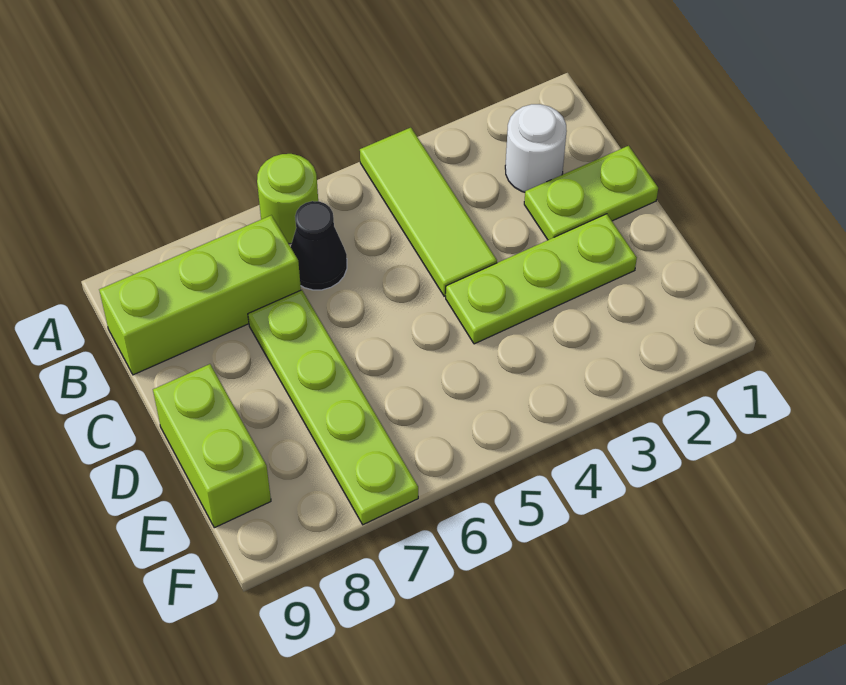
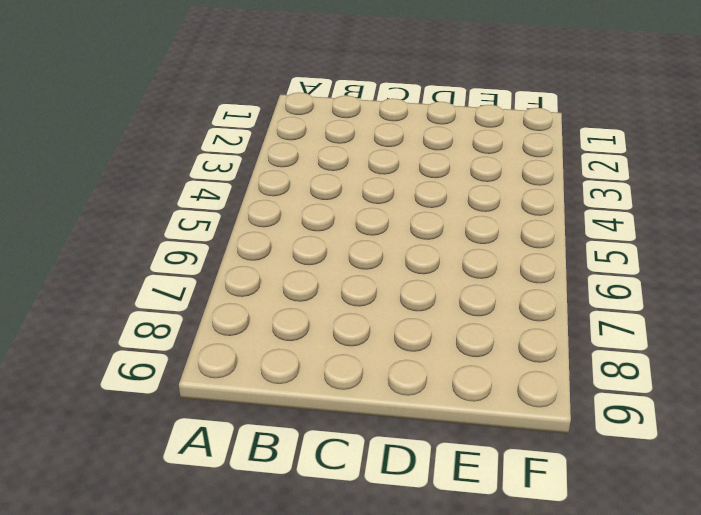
none -> lime 1x3 tile [360,128,497,296]
none -> lime 1x1 round brick [257,154,318,244]

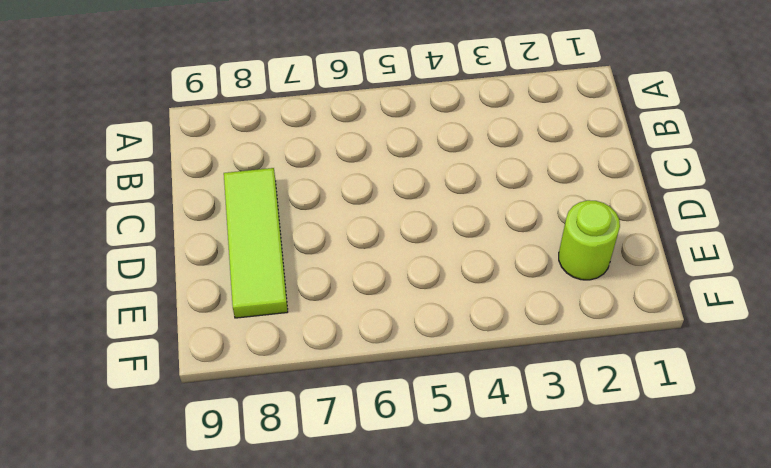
lime 1x3 tile [224,168,288,318] -> lime 1x3 tile moved to [360,128,497,296]
lime 1x1 round brick [559,200,620,280] -> lime 1x1 round brick moved to [257,154,318,244]
none -> white 1x1 round brick [505,104,567,192]
none -> black 1x1 cone [291,201,347,290]

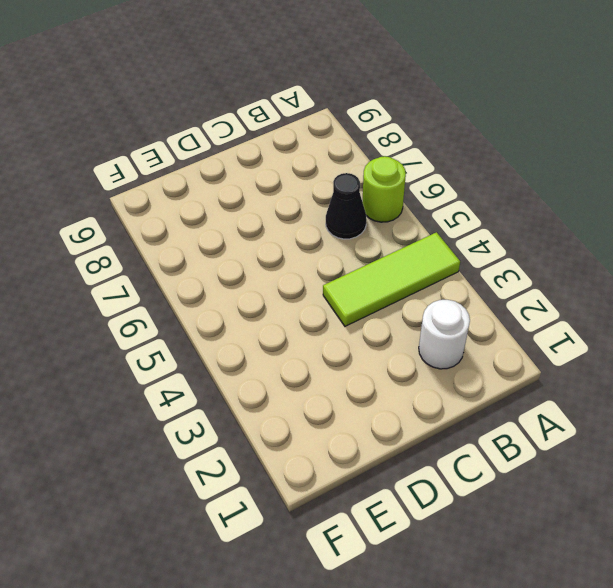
none -> lime 1x3 brick [99,215,301,375]
none -> lime 1x2 plate [524,146,658,240]

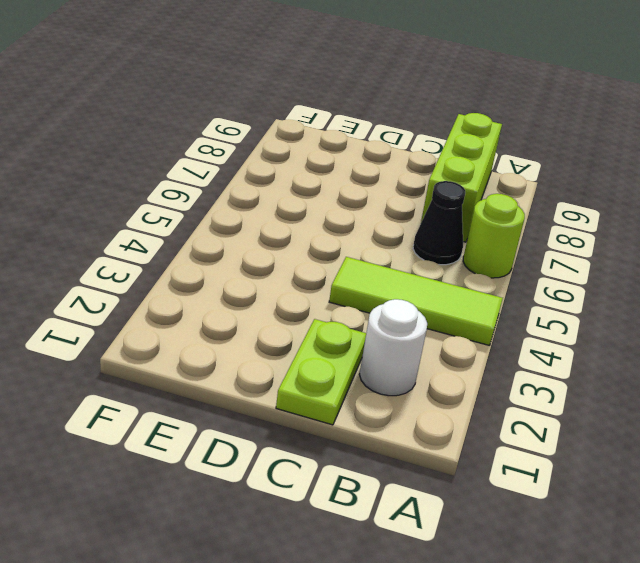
none -> lime 1x4 plate [248,290,418,525]
none -> lime 1x3 plate [446,214,637,344]

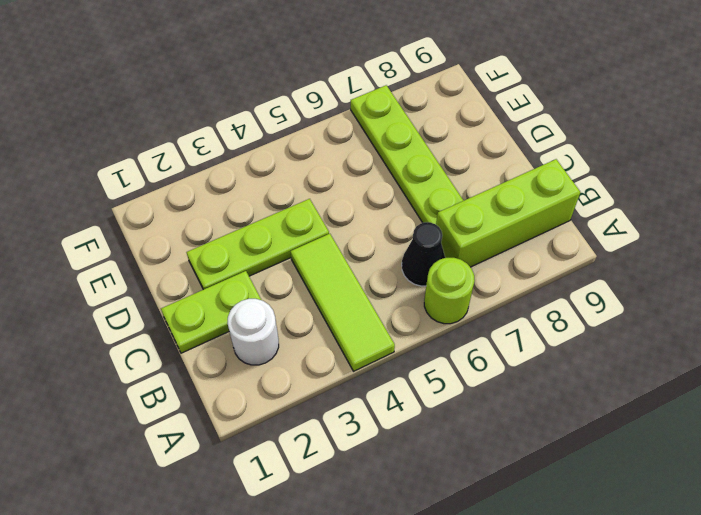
none -> lime 1x2 brick [153,364,271,528]

